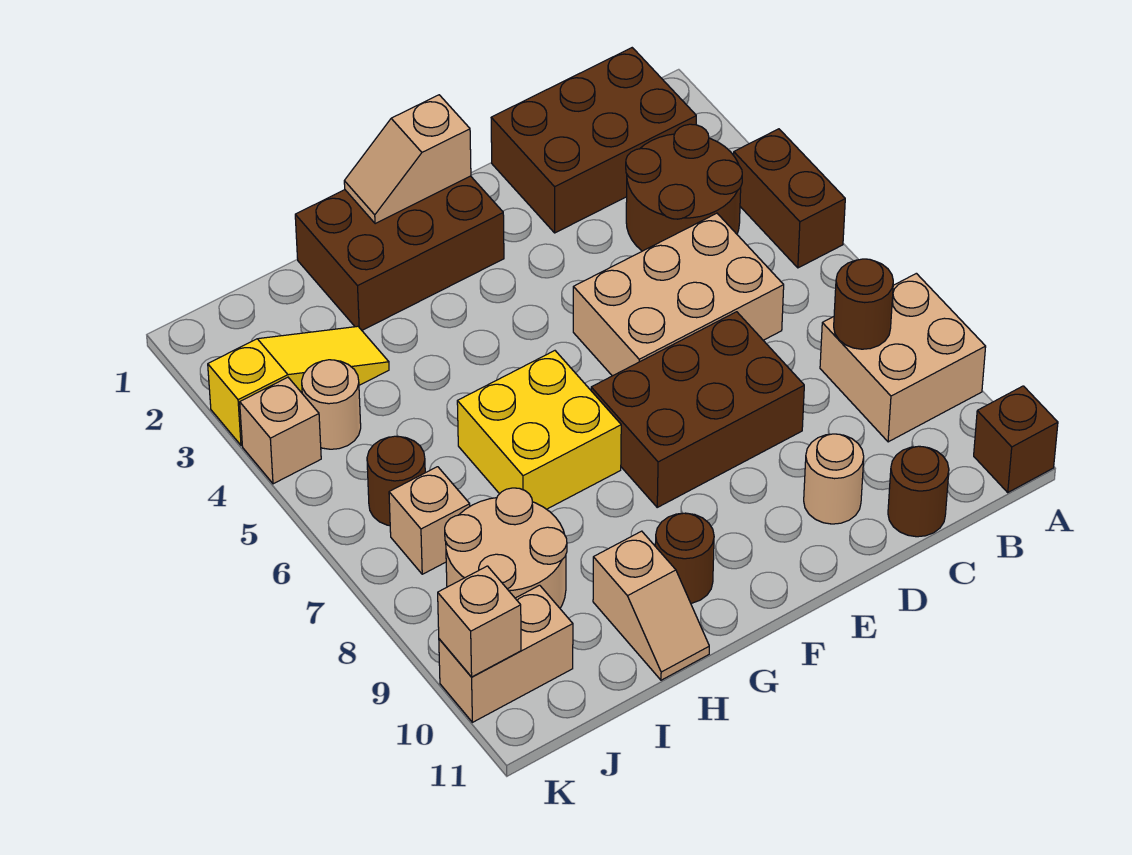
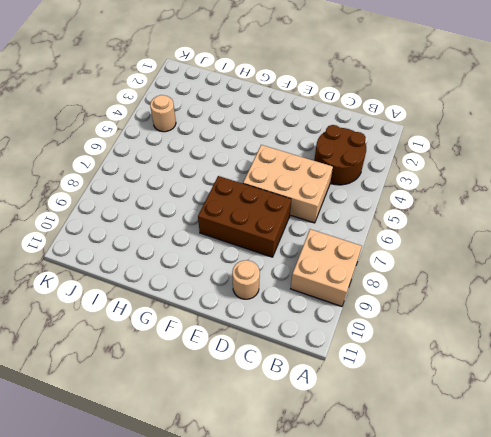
none -> brown 1x2 brick [734,129,845,268]
none -> brown 1x1 brick [974,386,1058,492]
none -> brown 2x3 brick [491,48,696,233]

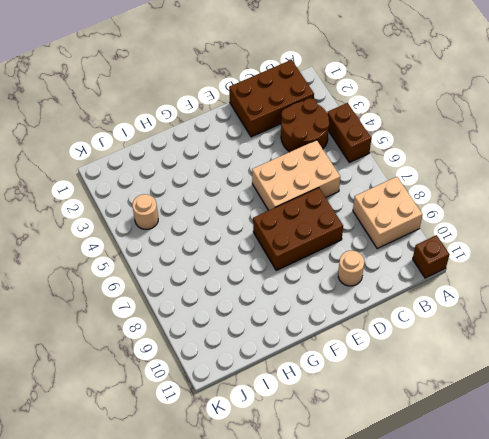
none -> brown 1x1 round brick [888,446,949,537]
none -> brown 2x3 brick [295,176,504,330]
none -> yellow 2x2 brick [457,351,621,509]

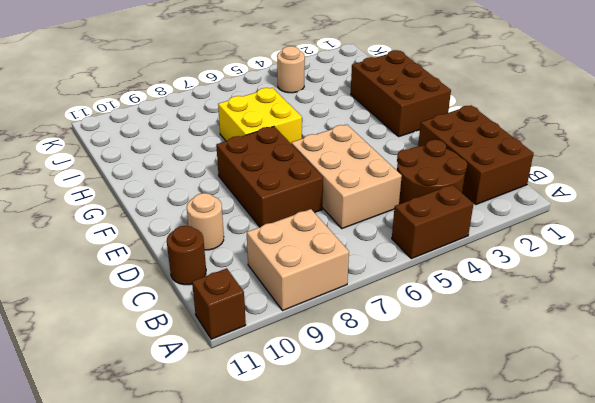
none -> brown 1x1 round brick [655,513,714,603]
none -> tan 1x2 slope [593,531,709,680]
none -> yellow 1x3 slope [208,326,389,445]

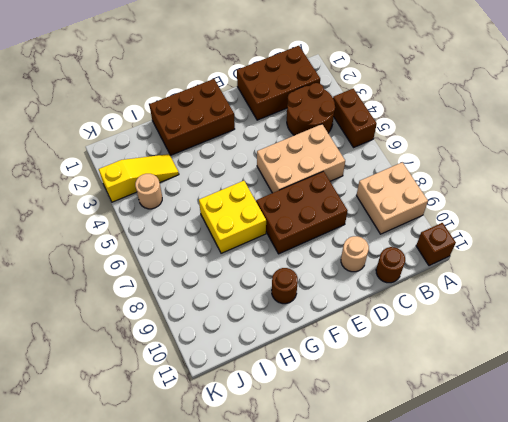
none -> tan 1x2 slope [593,531,709,680]
none -> tan 2x2 round brick [445,488,567,608]
none -> brown 1x1 round brick [367,436,425,526]

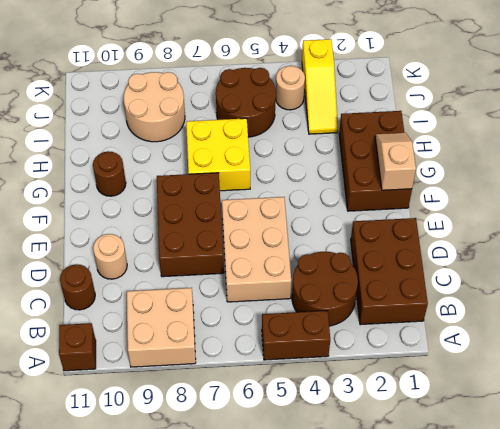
brown 2x2 round brick [216,68,276,137] -> brown 1x1 round brick [367,436,425,526]
none -> tan 1x2 slope [593,531,709,680]
none -> tan 1x1 brick [389,467,470,574]
none -> tan 1x2 brick [439,585,573,722]

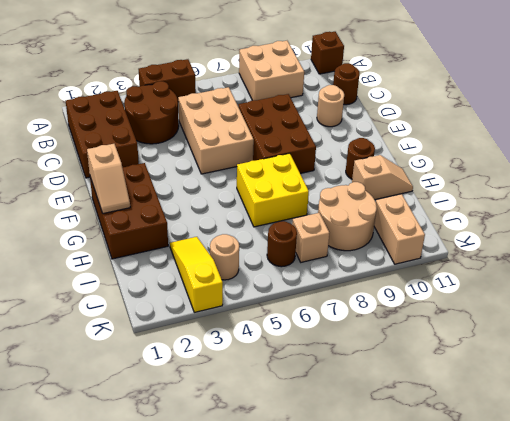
none -> tan 1x1 brick [240,377,321,484]
none -> brown 1x1 round brick [834,259,893,349]
none -> tan 1x1 brick [438,566,521,677]

